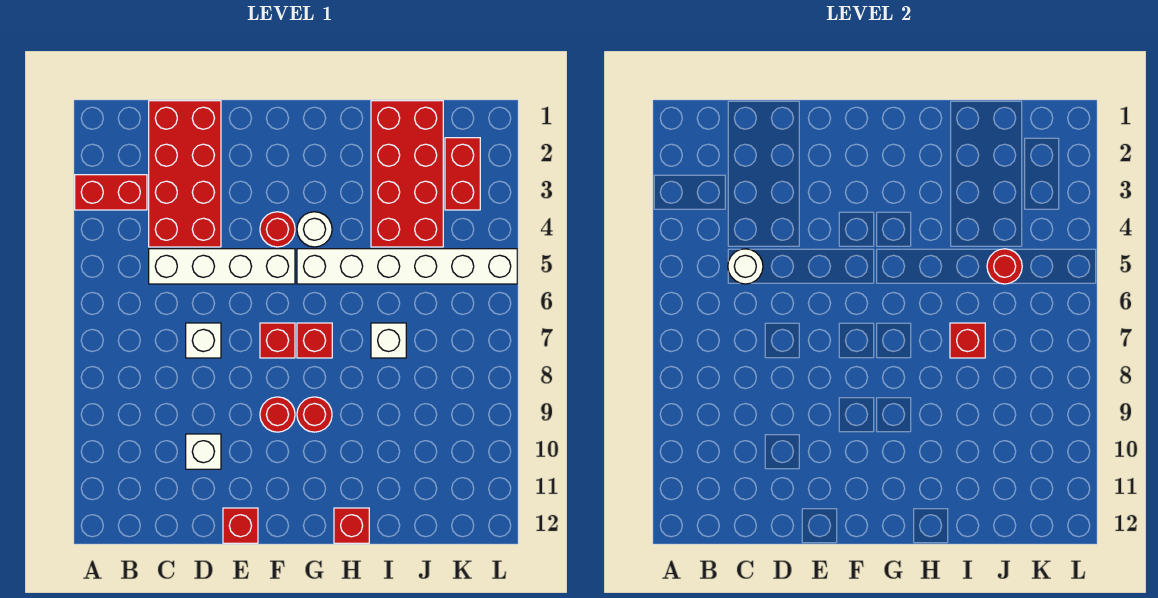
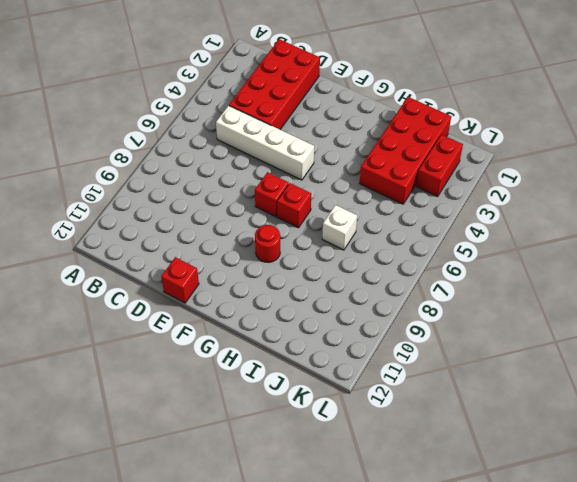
none -> red 1x2 brick [75,175,147,210]
none -> white 1x1 brick [186,323,221,358]
none -> white 1x1 brick [186,434,221,469]

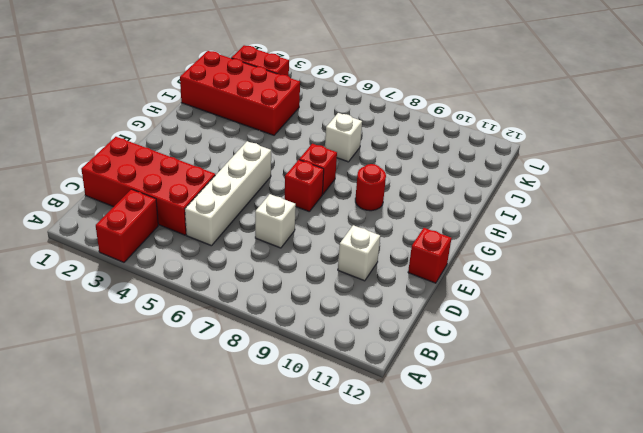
none -> red 1x1 round brick [260,212,295,247]
none -> red 1x1 round brick [260,397,295,432]
none -> white 1x1 round brick [297,212,332,247]

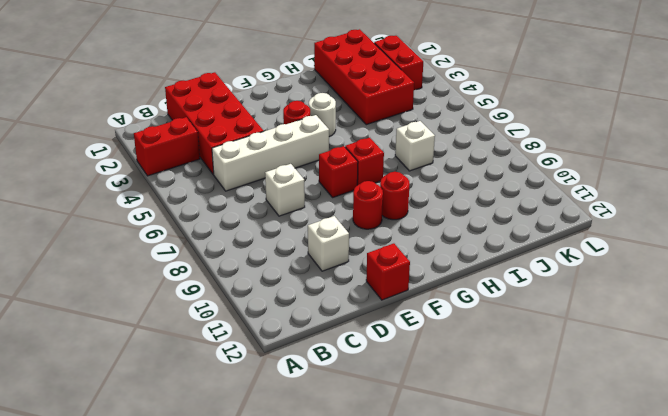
none -> white 1x6 brick [297,249,517,284]
none -> red 1x1 brick [334,508,369,543]
none -> white 1x1 round brick [728,249,763,284]

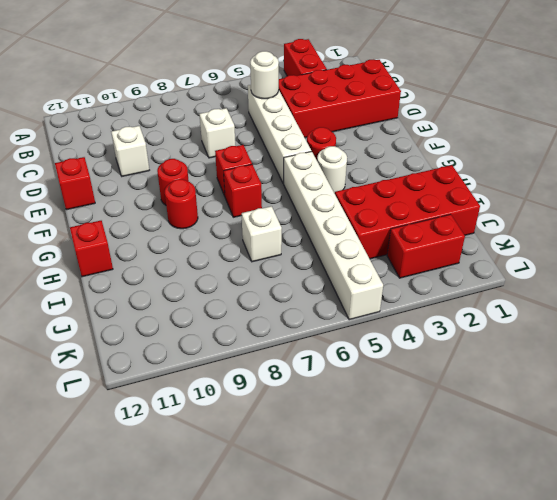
none -> red 1x1 brick [950,323,985,358]
none -> red 1x1 round brick [987,249,1022,284]

